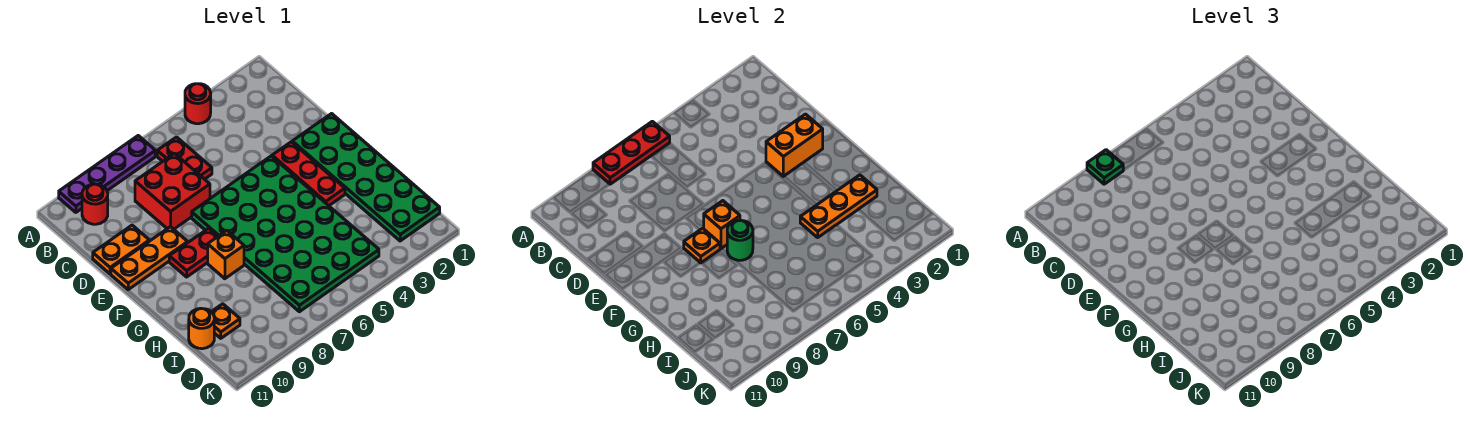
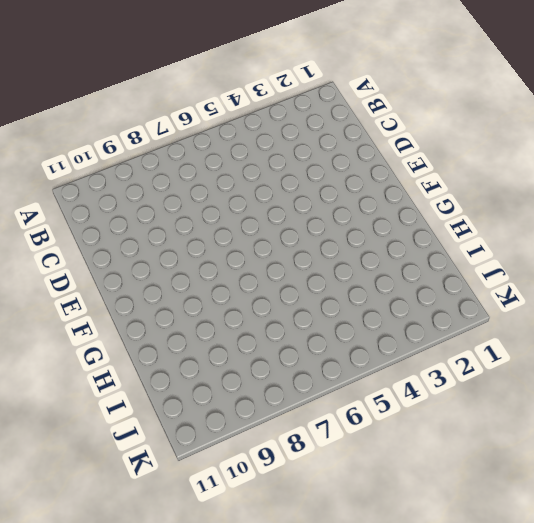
none -> red 1x1 round brick [185,84,211,124]
none -> purple 1x4 plate [59,136,155,212]
none -> red 1x2 plate [157,137,212,179]

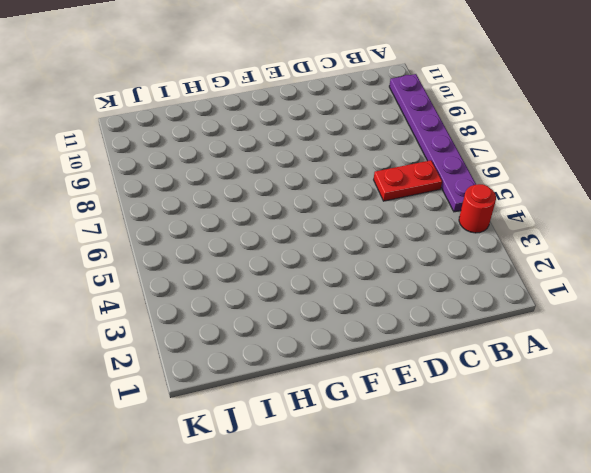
purple 1x6 plate [389,74,476,212] -> purple 1x4 plate [59,136,155,212]
none -> red 1x1 round brick [82,184,108,224]
none -> red 2x2 brick [135,153,210,229]
none -> orange 1x2 plate [93,225,149,274]

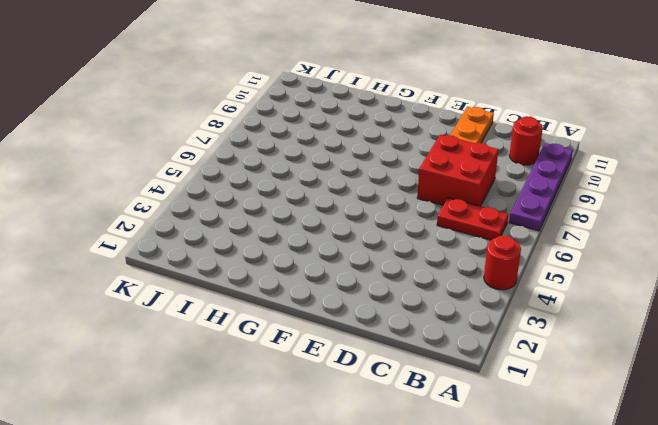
none -> green 2x6 plate [292,114,440,241]
none -> red 1x3 plate [272,142,345,206]
none -> green 4x6 plate [192,156,379,312]

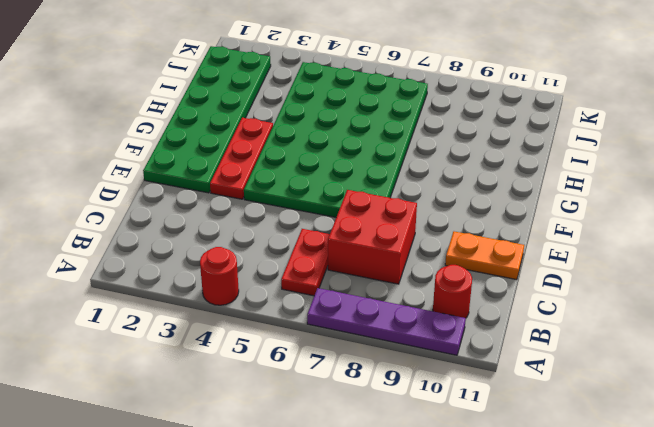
none -> orange 1x3 plate [111,227,188,290]
none -> red 1x2 plate [169,228,218,277]
none -> orange 1x1 brick [208,231,244,279]

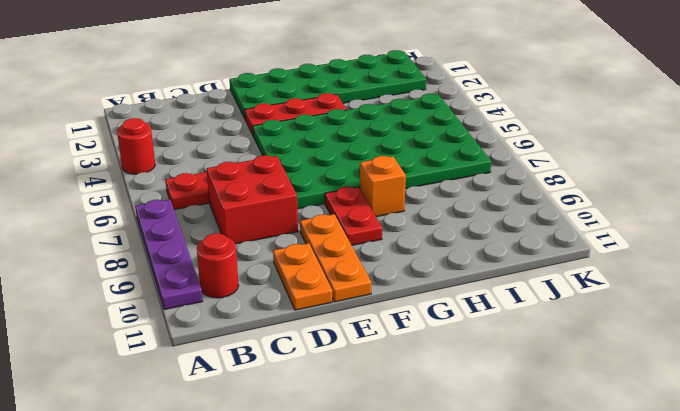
none -> orange 1x1 plate [212,304,240,338]
none -> orange 1x1 round brick [189,308,214,349]
none -> red 1x3 plate [593,121,670,184]

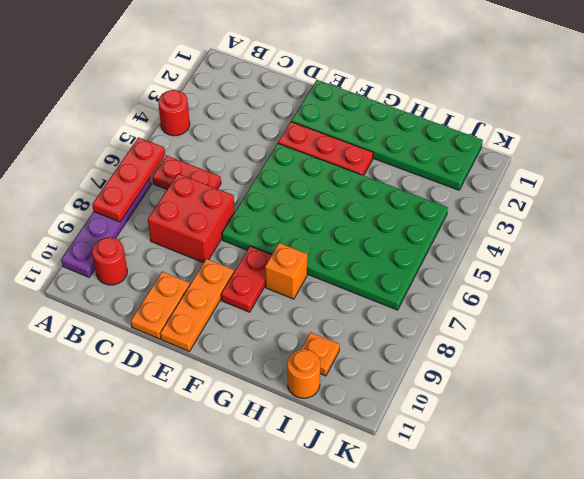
none -> orange 1x2 brick [766,114,823,176]
none -> orange 1x1 brick [704,201,740,249]
none -> orange 1x1 plate [684,228,720,263]

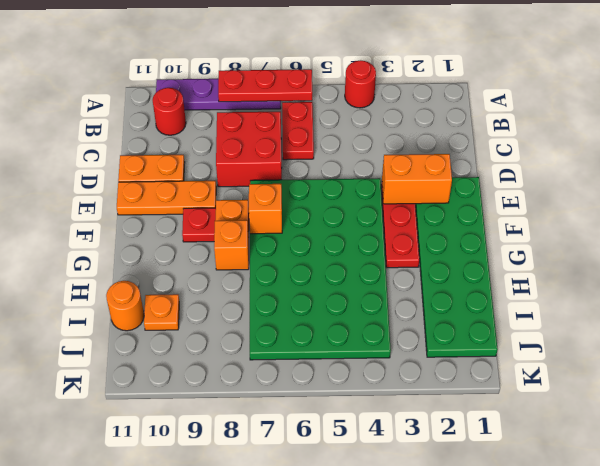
none -> green 1x1 round brick [727,220,753,260]
none -> orange 1x3 plate [800,175,877,237]
none -> green 1x1 plate [1087,150,1123,184]

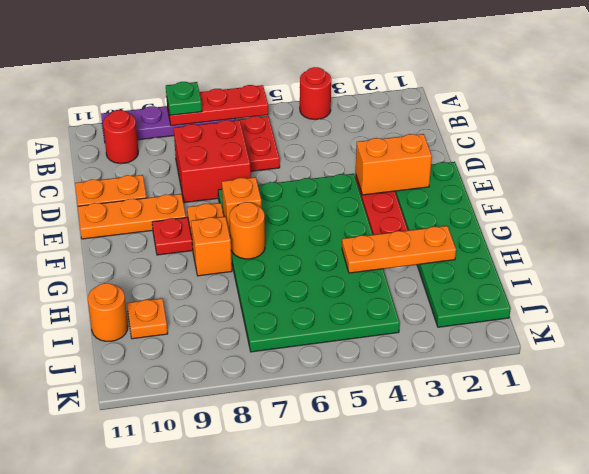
orange 1x1 round brick [229,202,265,259] -> green 1x1 round brick [727,220,753,260]

